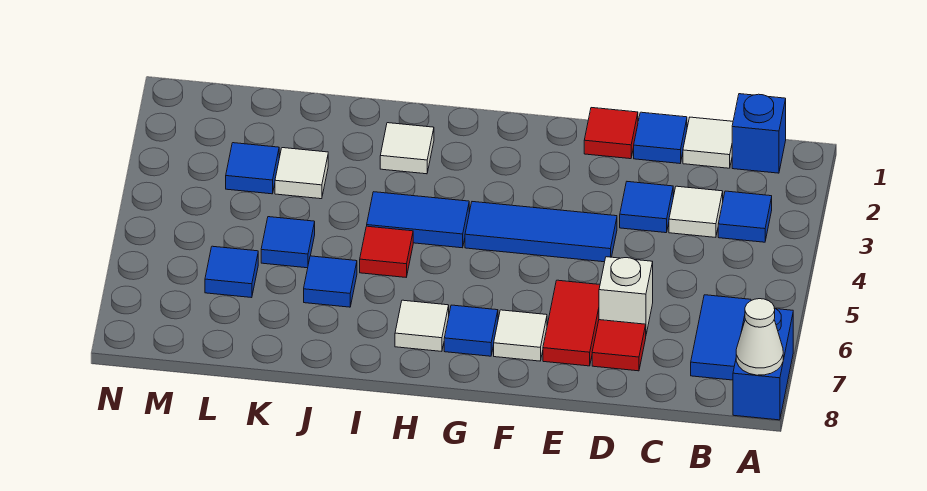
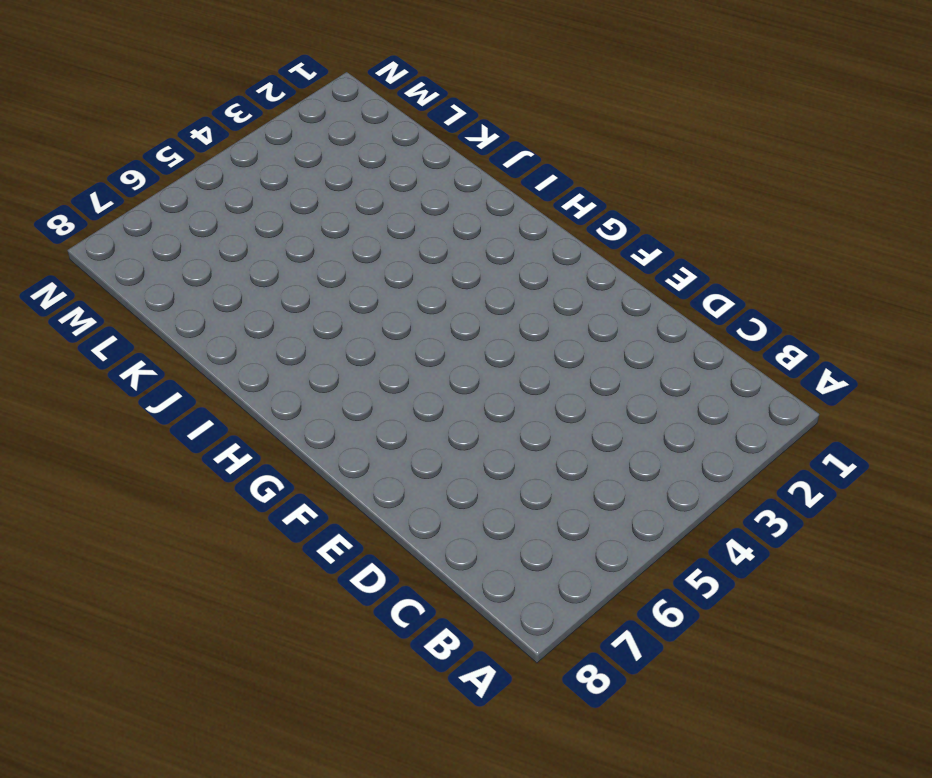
none -> blue 1x2 brick [733,308,793,420]
none -> blue 1x1 brick [732,94,786,173]
none -> blue 1x1 tile [718,191,772,242]

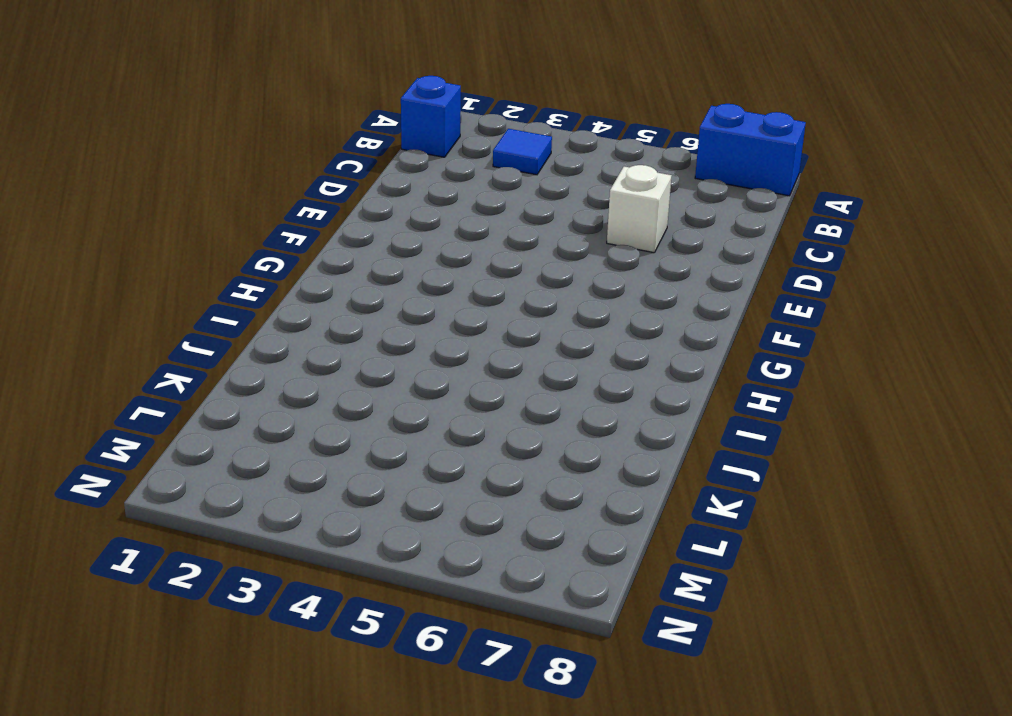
none -> blue 1x2 tile [691,295,751,380]
none -> white 1x1 tile [683,117,733,168]
none -> white 1x1 tile [669,186,723,237]

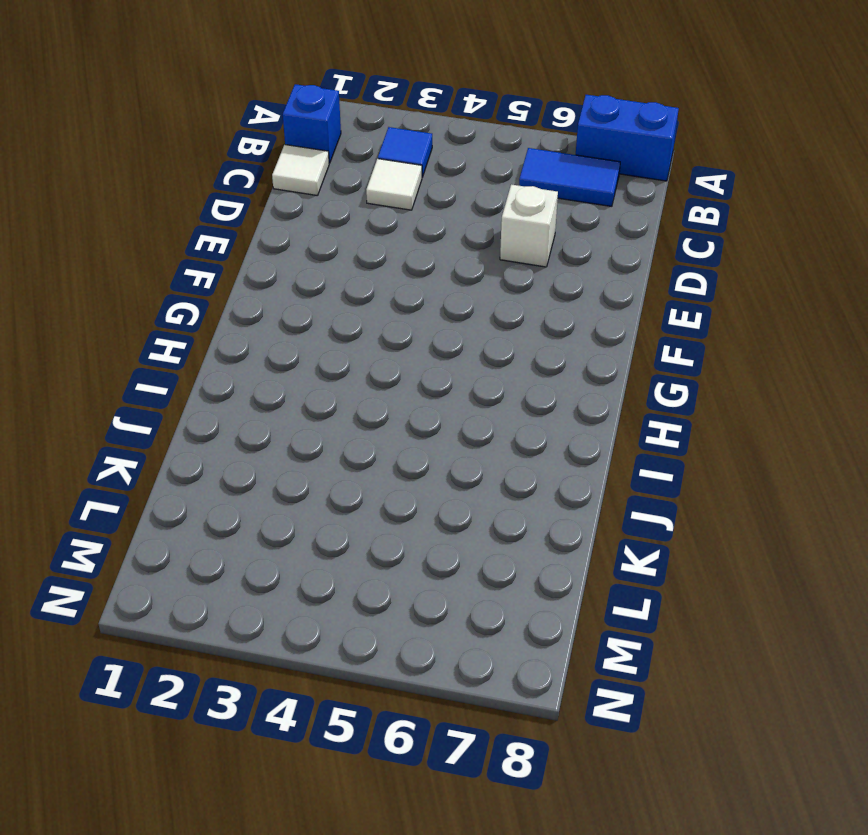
none -> blue 1x1 tile [634,112,687,163]
none -> blue 1x1 tile [620,182,673,233]
none -> red 1x1 tile [592,320,646,371]

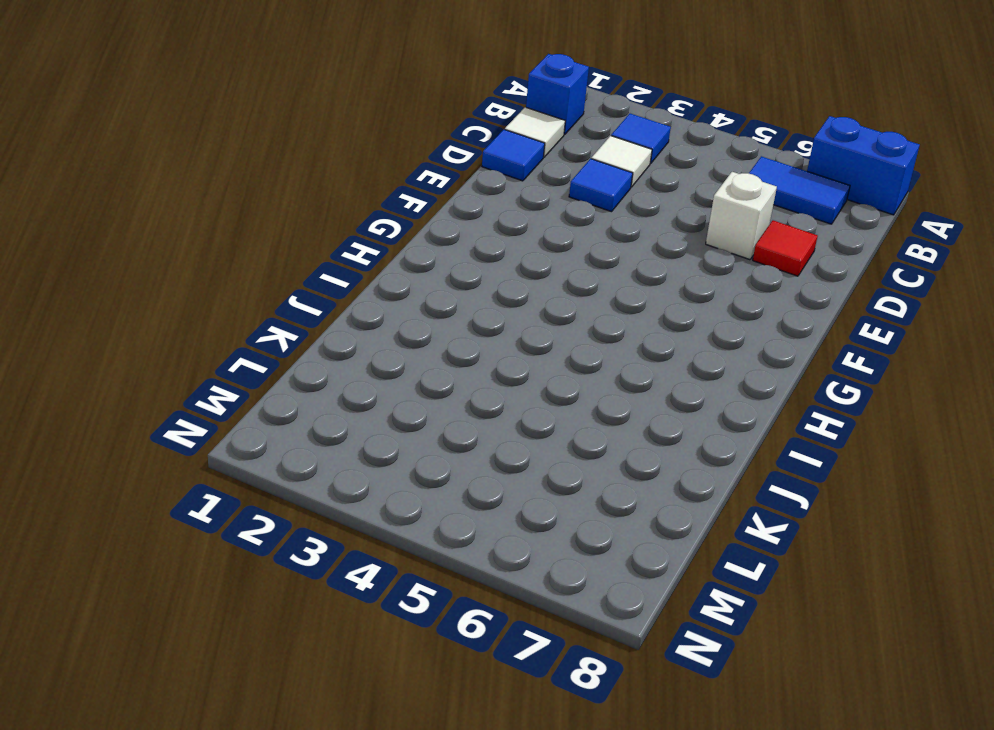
none -> red 1x1 tile [584,108,638,159]
none -> blue 1x3 tile [465,202,617,262]
none -> red 1x2 tile [543,280,600,366]

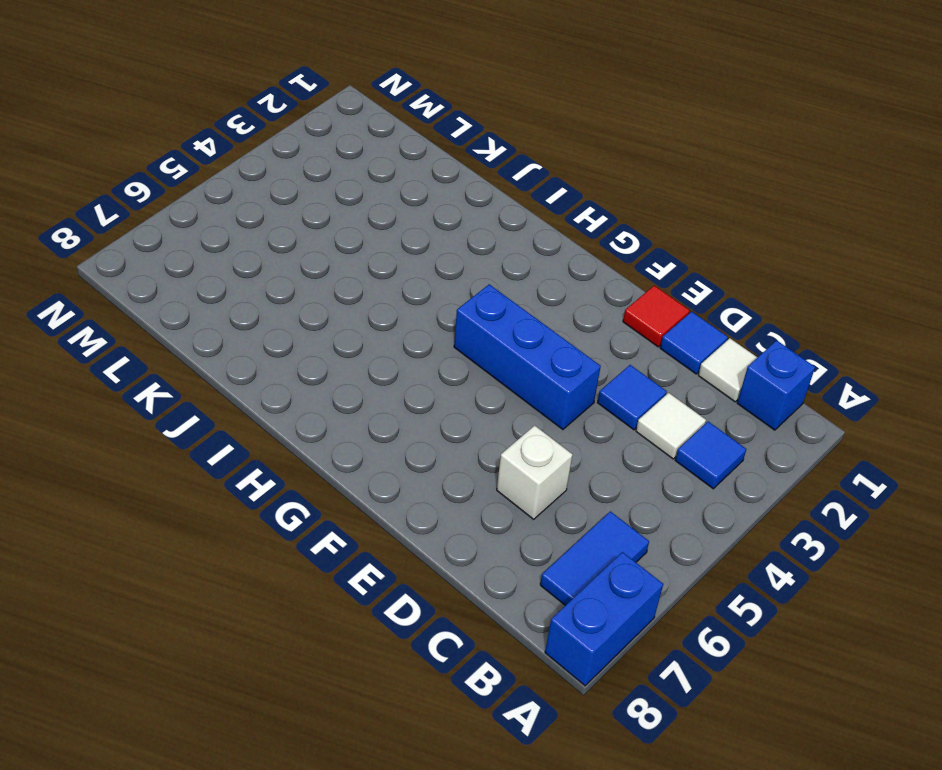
blue 1x3 brick [454,284,601,430] -> blue 1x3 tile [465,202,617,262]
none -> red 1x1 tile [592,320,646,371]
none -> red 1x2 tile [543,280,600,366]
none -> white 1x1 tile [494,310,547,361]

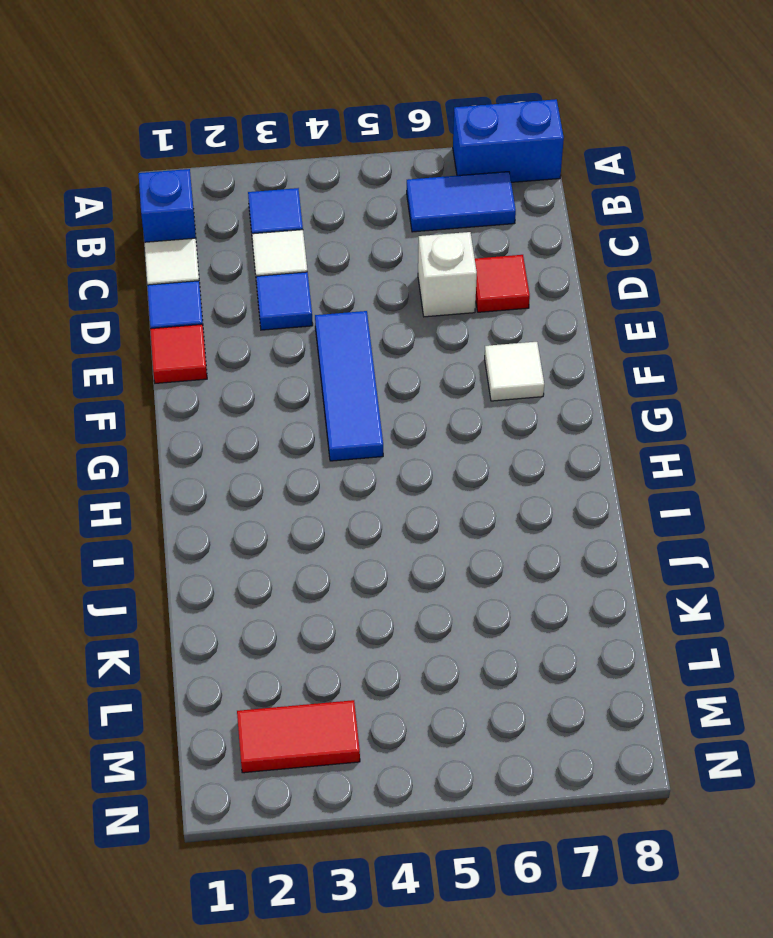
red 1x2 tile [237,700,360,773] -> red 1x2 tile moved to [543,280,600,366]
none -> blue 1x1 tile [444,305,498,356]
none -> blue 1x2 tile [367,192,469,248]
none -> white 1x1 tile [395,300,449,351]

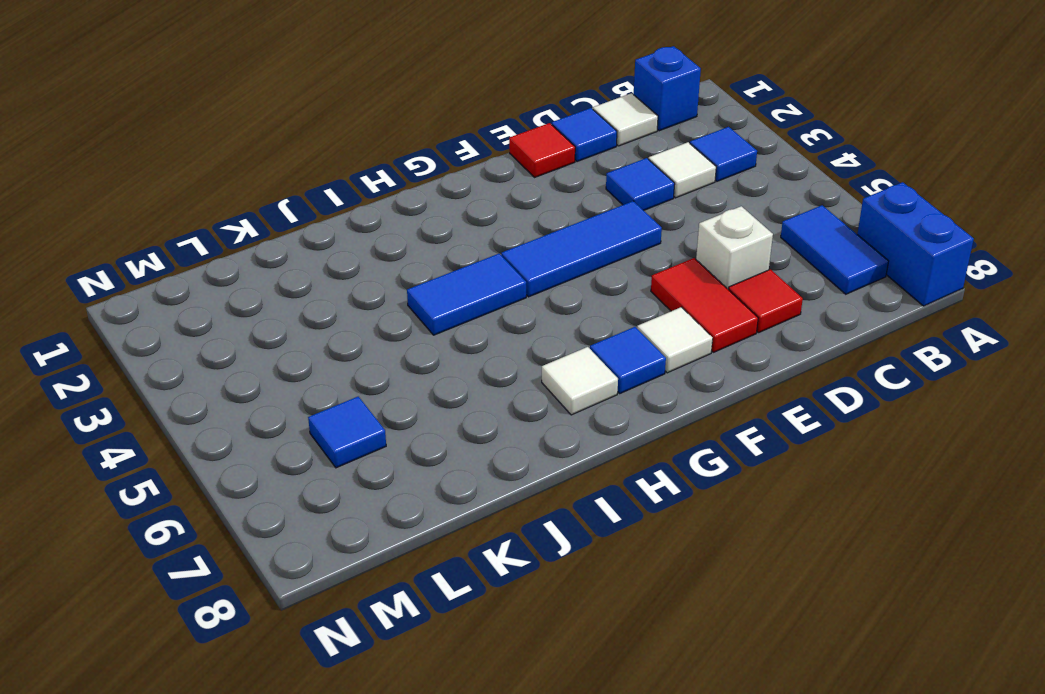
none -> white 1x1 tile [380,123,434,174]
none -> red 1x1 tile [360,226,413,277]
none -> blue 1x1 tile [304,256,357,307]

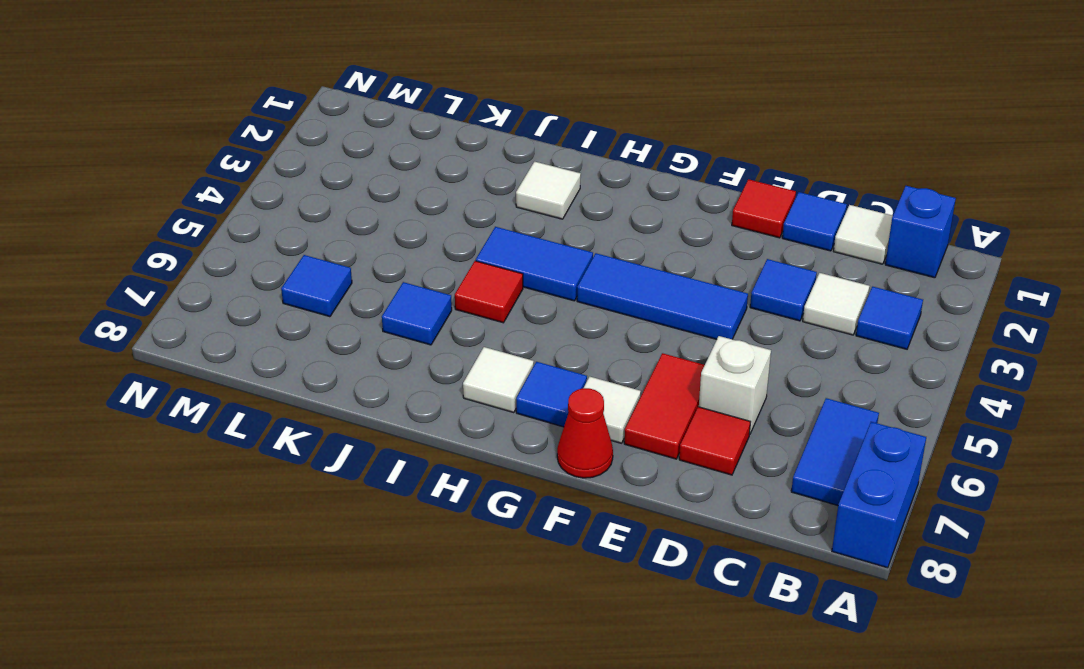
red 1x1 cone [557,388,613,478] -> none
none -> white 1x1 tile [275,148,328,199]
none -> blue 1x1 tile [261,217,315,268]
none -> blue 1x1 tile [226,143,279,194]

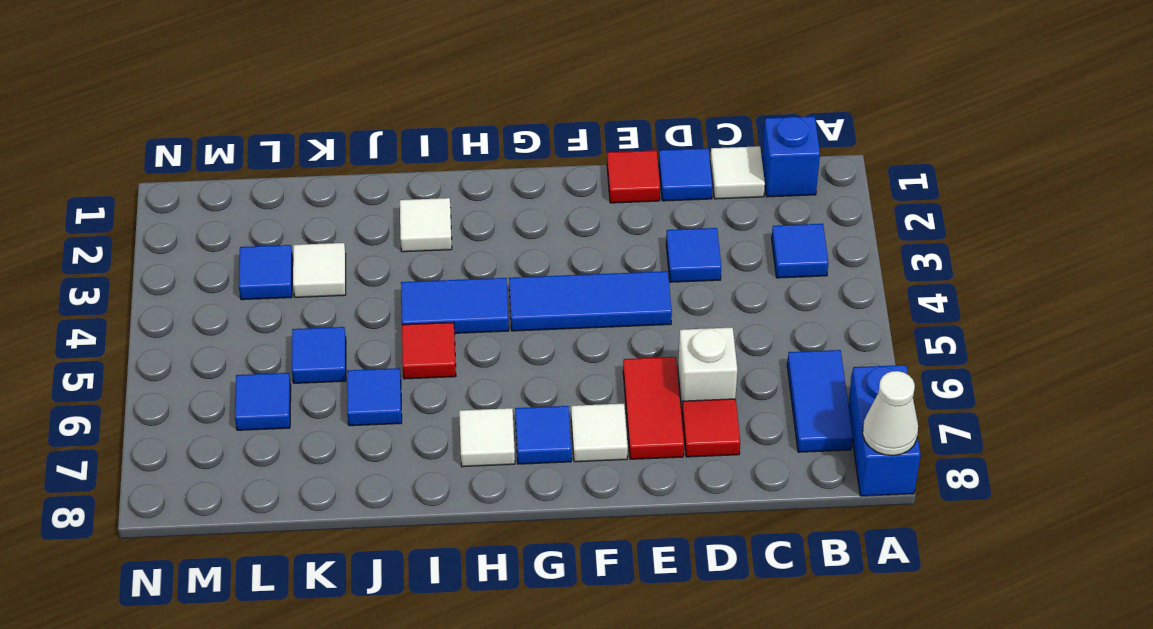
none -> white 1x1 tile [669,186,723,237]

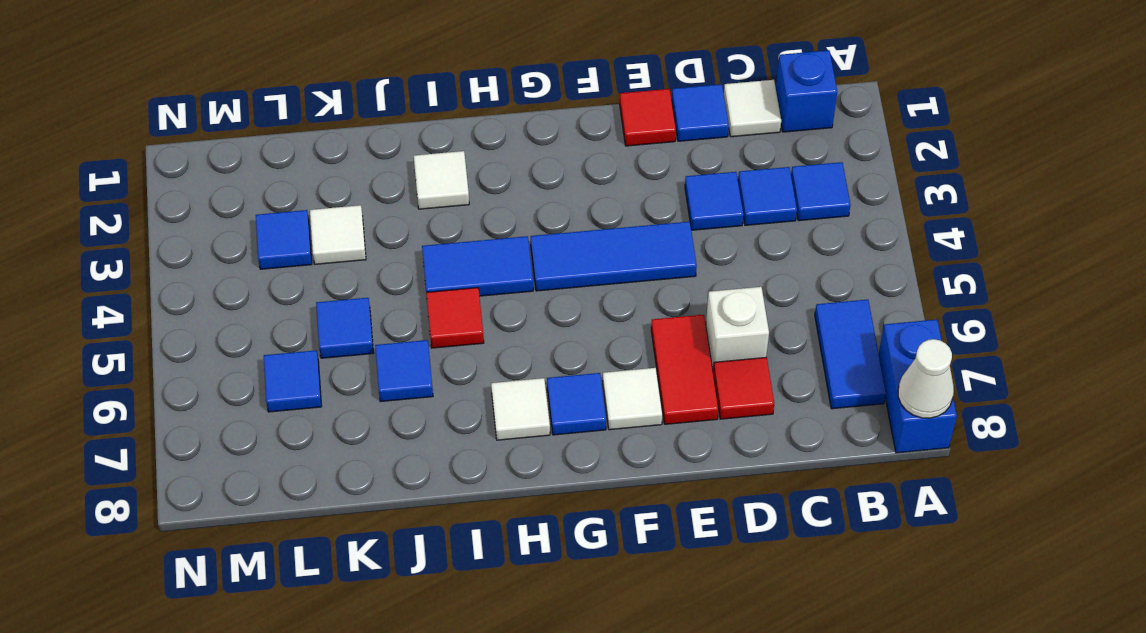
blue 1x1 tile [738,167,797,225] -> white 1x1 tile [669,186,723,237]

